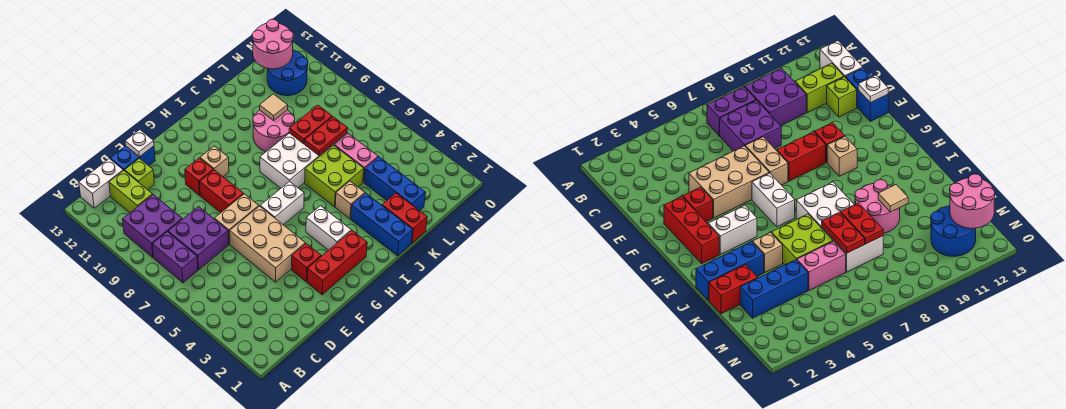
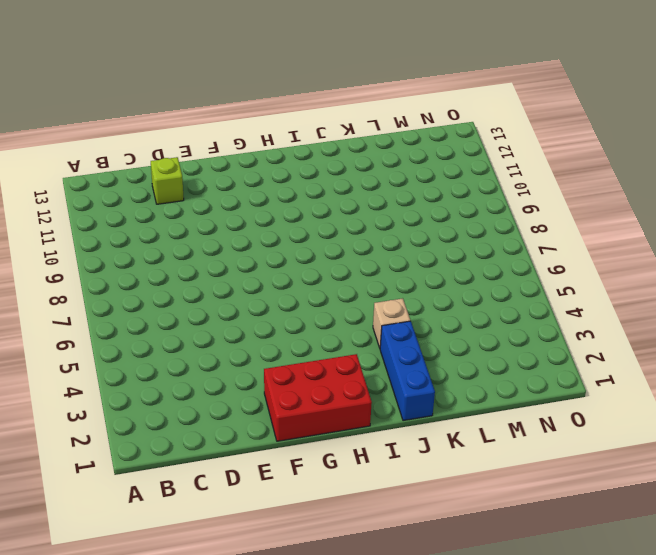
red 2x3 brick [264,354,372,441] -> red 1x3 brick [307,231,367,295]
none -> purple 1x2 brick [152,232,198,283]
none -> purple 2x2 brick [123,195,182,257]
none -> white 1x2 brick [79,159,123,208]
none -> purple 2x2 brick [168,207,229,270]

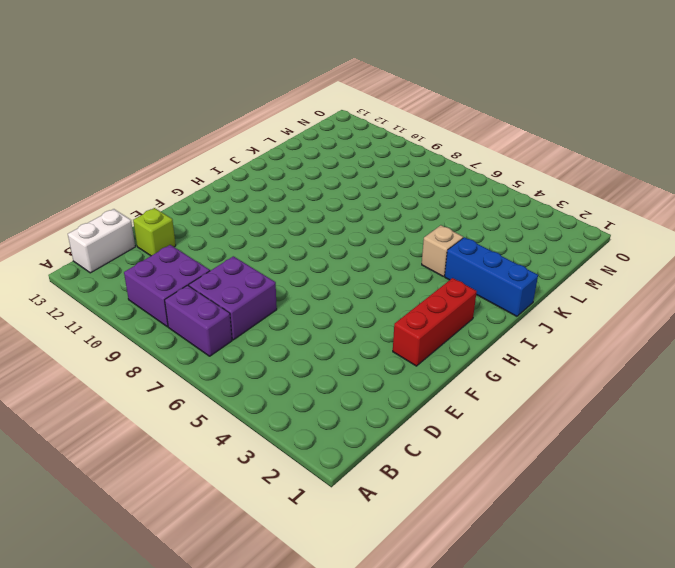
none -> lime 1x2 brick [109,171,153,213]
none -> blue 1x2 brick [110,146,155,171]
none -> tan 2x3 brick [230,206,305,282]
none -> tan 1x2 brick [214,194,259,244]

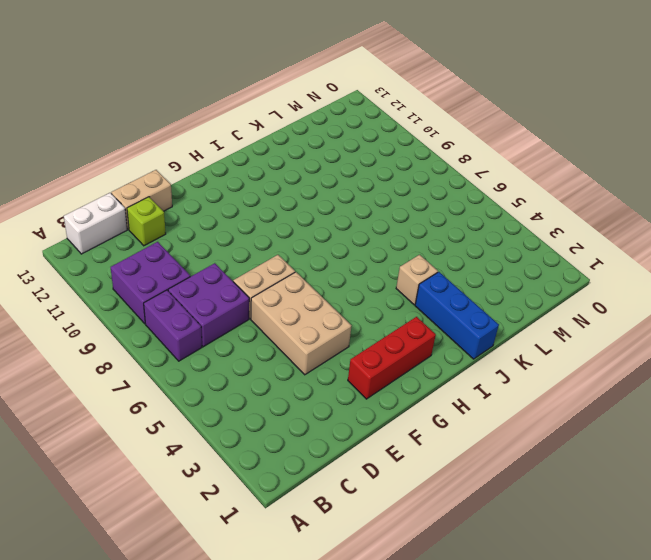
tan 1x2 brick [111,170,172,229] -> blue 1x2 brick [110,146,155,171]
none -> lime 1x2 brick [109,171,153,213]
none -> red 1x1 brick [292,243,321,282]
none -> red 1x2 brick [200,170,244,213]
none -> red 1x1 brick [185,158,213,195]

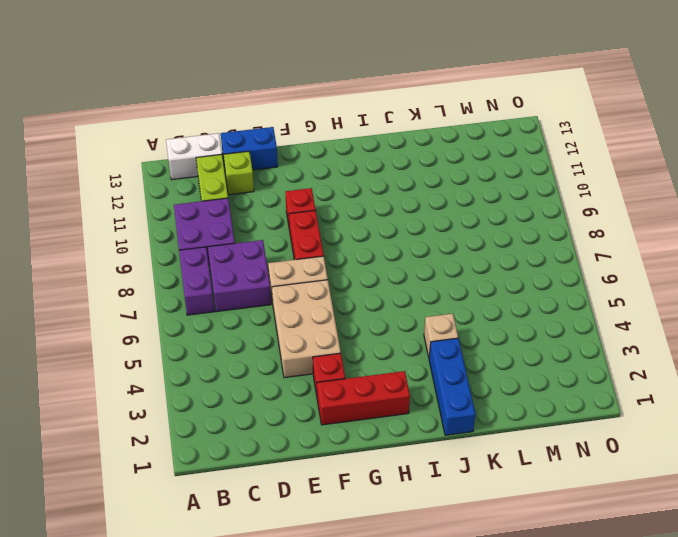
none -> white 1x2 brick [260,181,304,225]
none -> tan 1x1 brick [200,146,229,177]
none -> white 1x2 brick [306,206,351,250]
none -> white 2x4 brick [260,133,347,188]

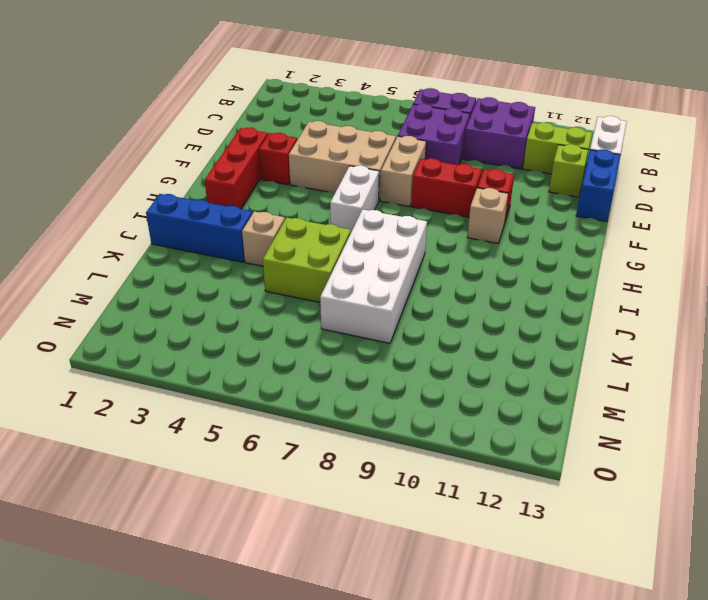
none -> white 1x2 brick [306,206,351,250]
none -> pink 2x2 round brick [253,110,295,152]
none -> red 1x2 brick [382,193,427,243]
none -> blue 1x3 brick [364,157,426,211]

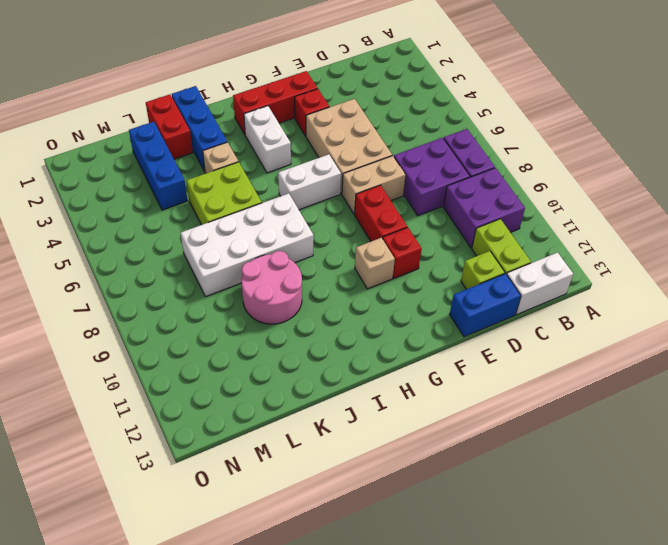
none -> pink 1x2 brick [334,134,378,182]
none -> blue 2x2 round brick [267,50,308,96]
none -> white 1x1 plate [125,130,154,157]
none -> red 1x2 plate [305,117,348,155]

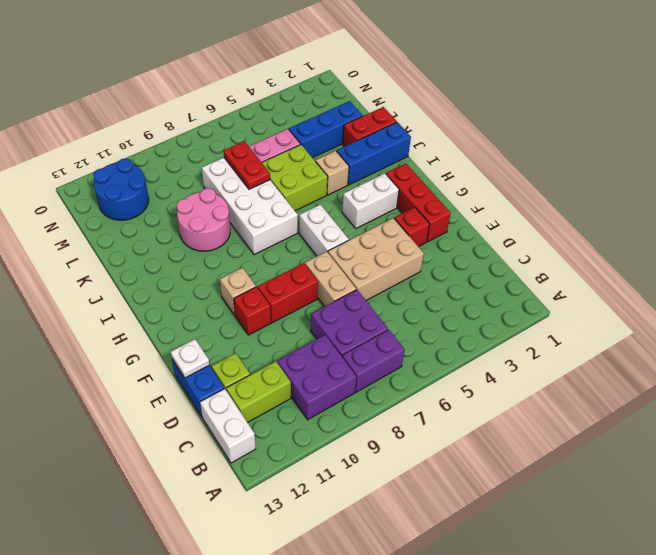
none -> red 1x2 plate [289,105,332,144]
none -> tan 1x1 tile [260,94,288,120]
none -> pink 2x2 round brick [252,19,293,69]

